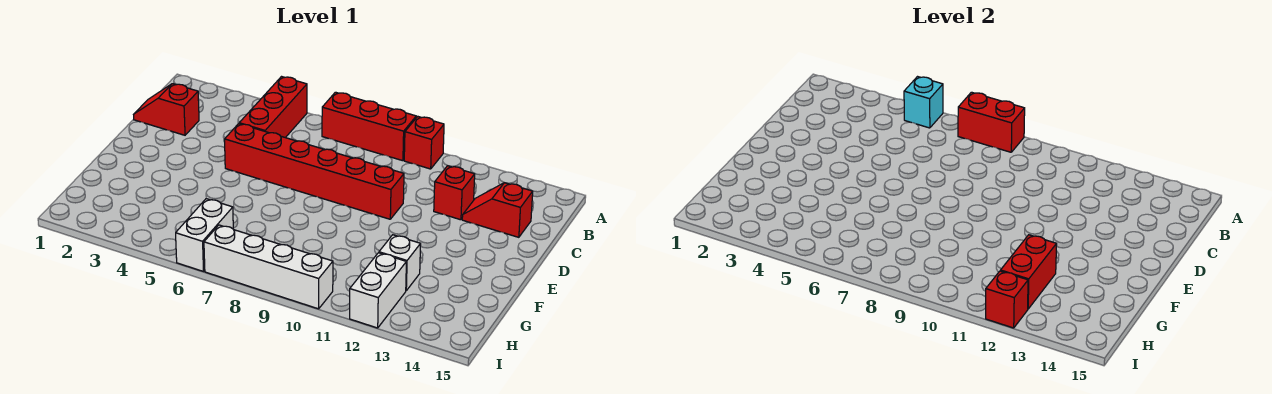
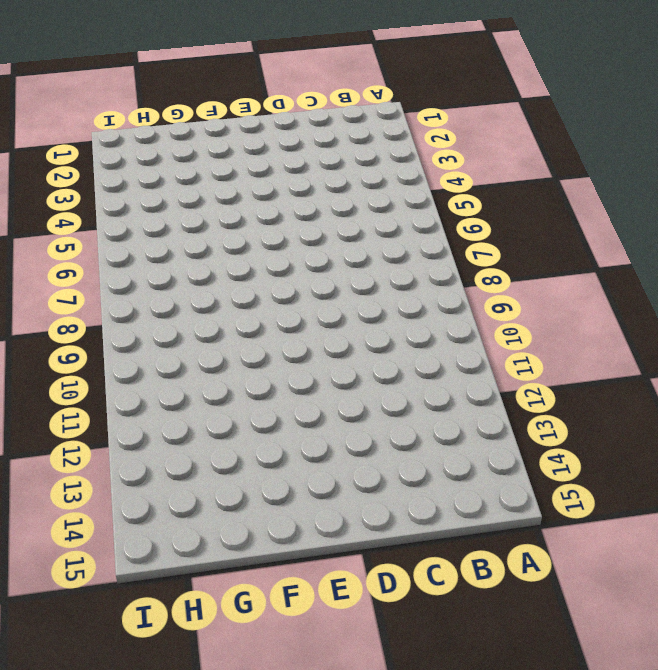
none -> red 1x3 brick [239,77,307,138]
none -> red 1x3 brick [322,92,416,161]
none -> red 1x1 brick [404,117,444,169]

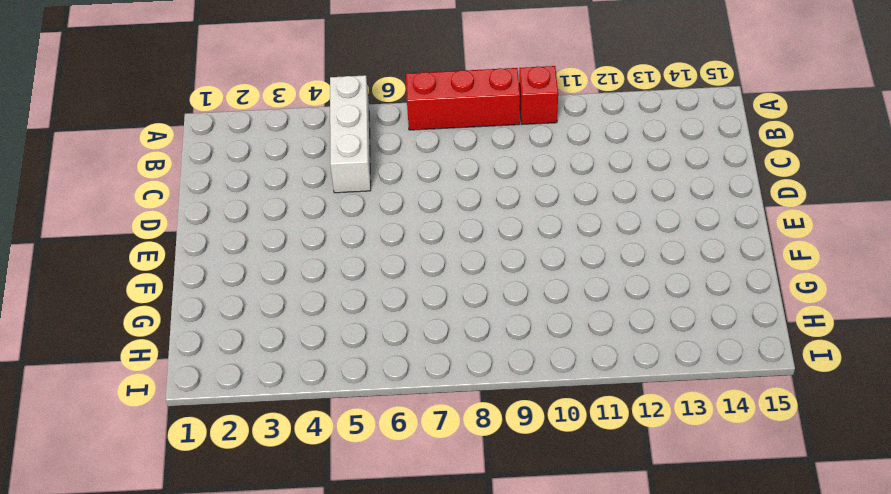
white 1x3 brick [330,75,371,193] -> red 1x3 brick [239,77,307,138]
none -> red 1x2 slope [134,84,199,135]
none -> red 1x1 brick [434,166,475,220]
none -> red 1x2 slope [462,183,533,237]

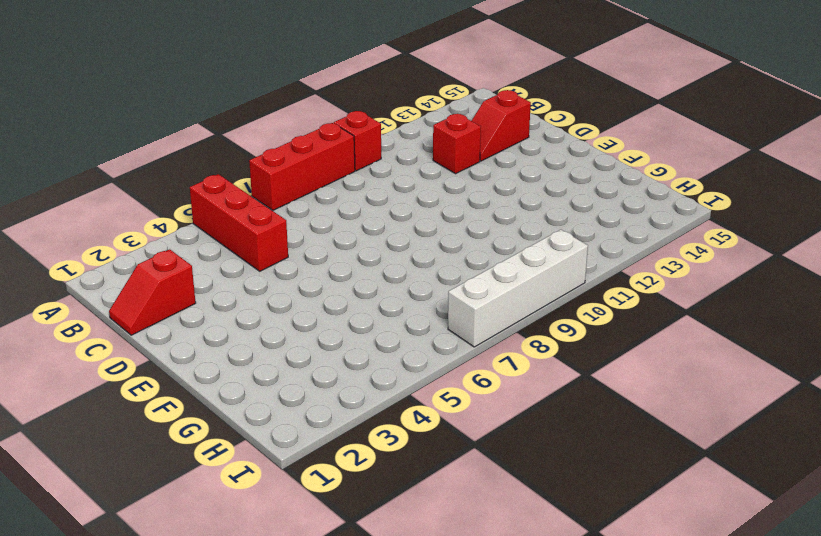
none -> red 1x6 brick [225,124,404,219]
none -> white 1x1 brick [379,235,421,290]
none -> white 1x2 brick [176,199,233,271]

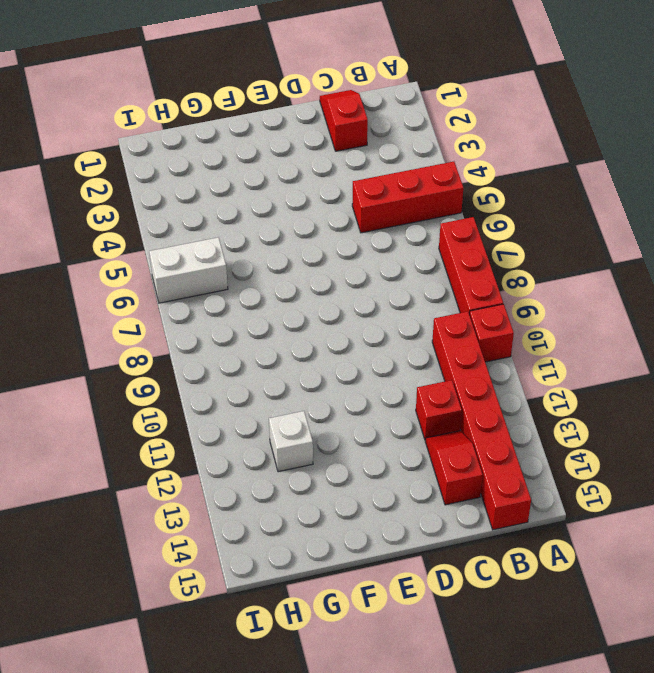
red 1x6 brick [432,311,531,530] -> red 1x6 brick moved to [225,124,404,219]
none -> white 1x2 brick [350,253,406,328]
none -> white 1x4 brick [204,225,333,309]
none -> cyan 1x1 brick [904,77,943,128]

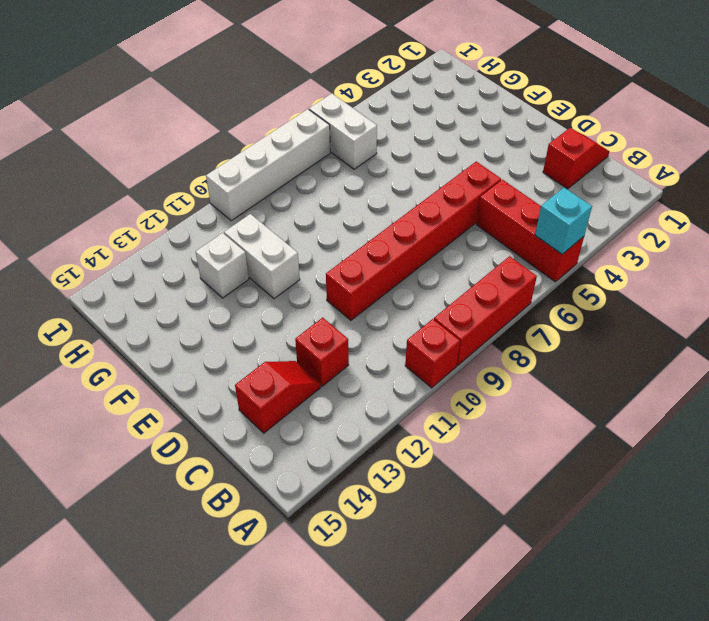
white 1x2 brick [224,214,300,299] -> white 1x2 brick moved to [350,253,406,328]
none -> red 1x2 brick [958,92,1025,152]
none -> red 1x2 brick [1001,235,1057,309]
none -> red 1x1 brick [986,271,1028,328]

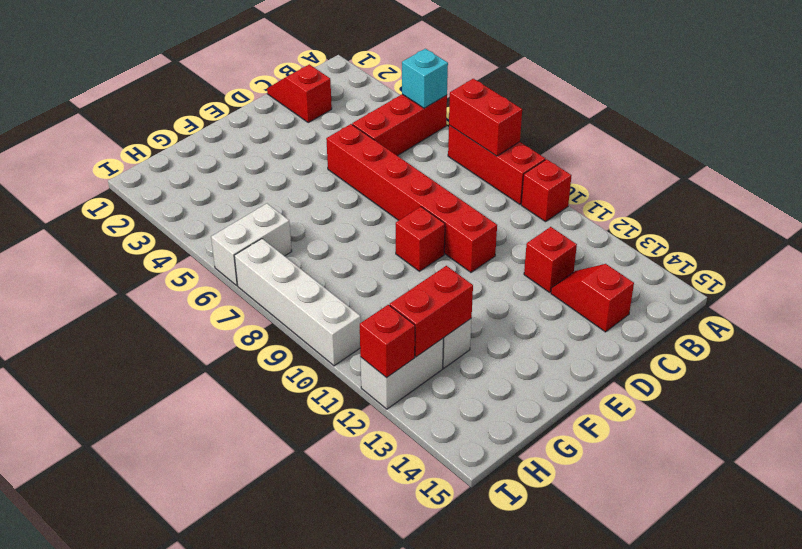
red 1x1 brick [396,207,445,271] -> none

